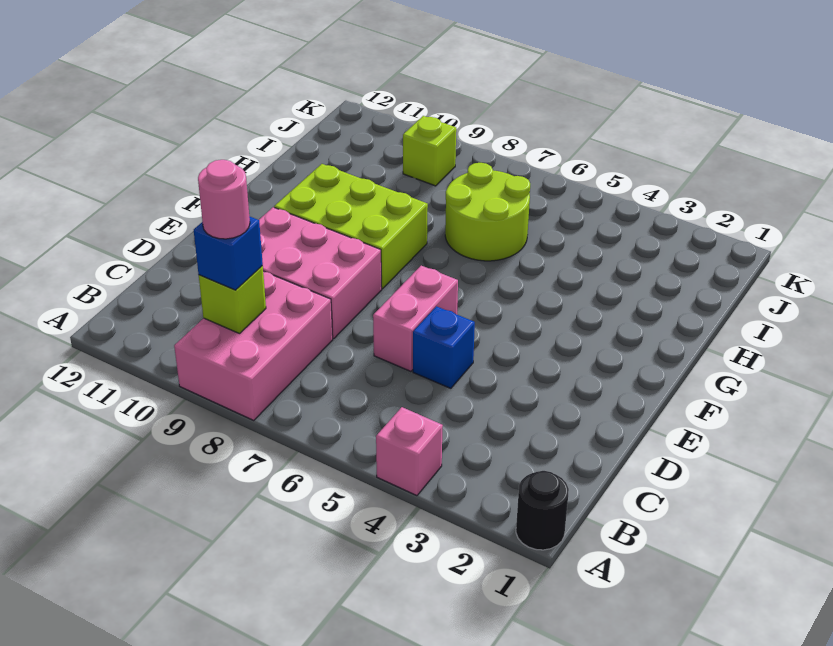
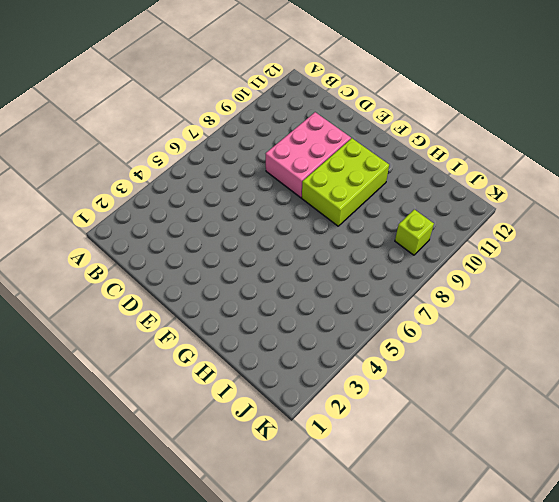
none -> black 1x1 round brick [516,471,569,550]
none -> pink 1x1 brick [376,407,443,496]
none -> pink 2x3 brick [174,272,333,420]

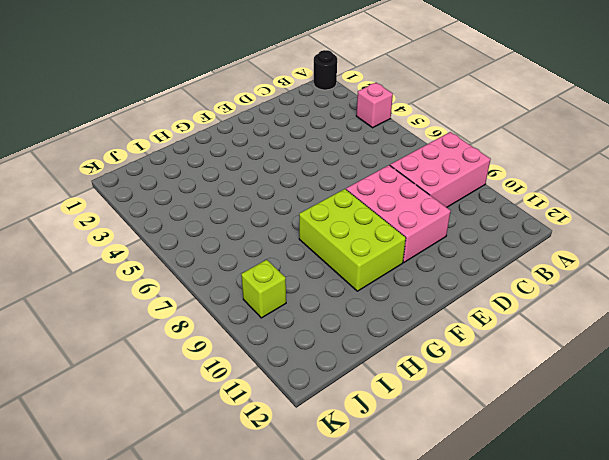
none -> blue 1x1 brick [413,306,475,388]
none -> pink 1x2 brick [373,266,458,371]
none -> lime 2x2 round brick [445,163,530,261]

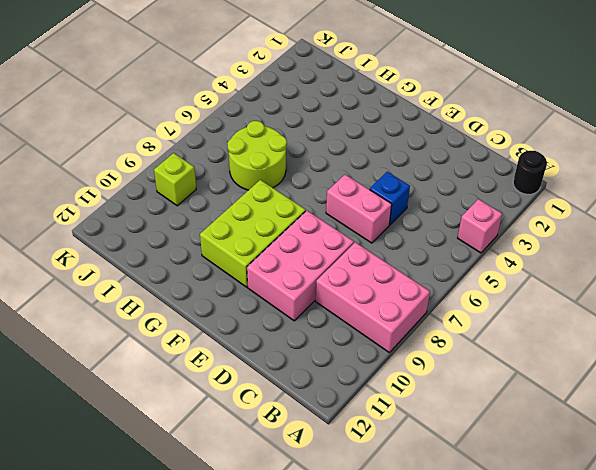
none -> lime 1x1 brick [199,266,266,334]
none -> blue 1x1 brick [194,216,263,290]
none -> pink 1x1 round brick [198,160,250,239]

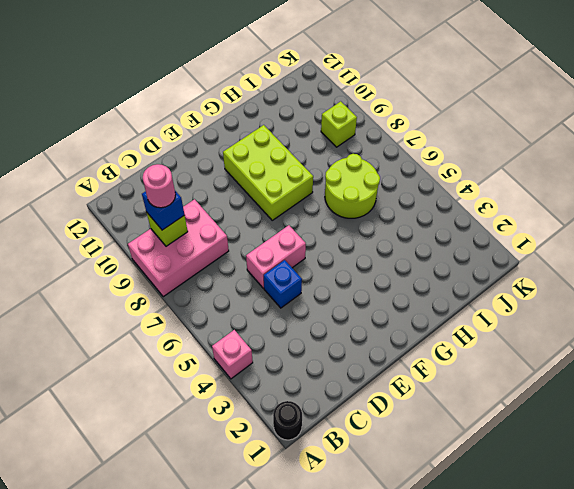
none -> pink 2x3 brick [259,207,382,339]

